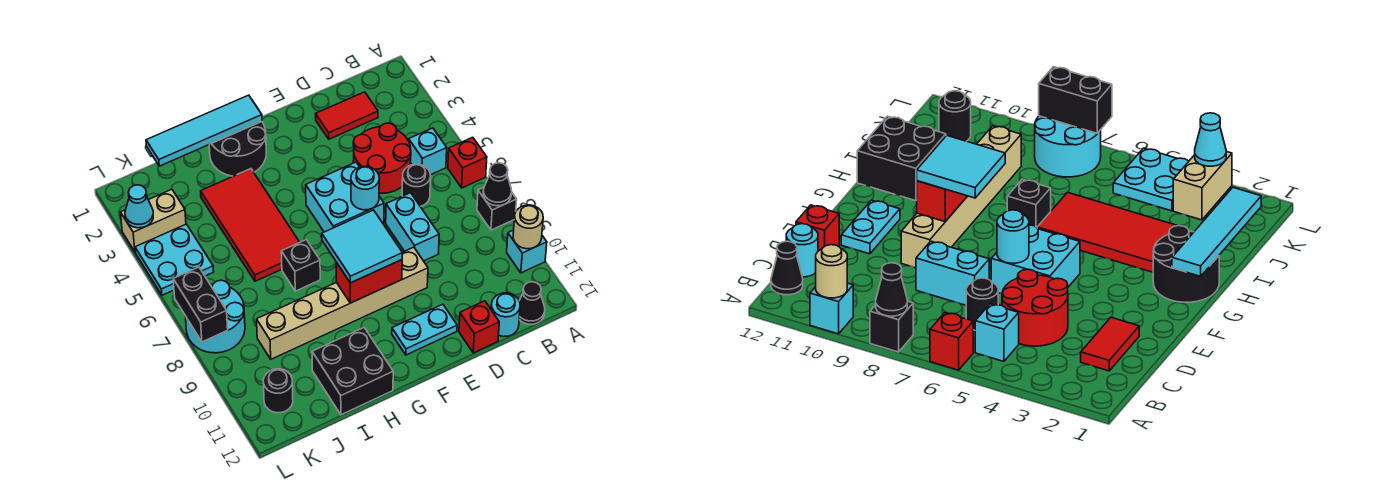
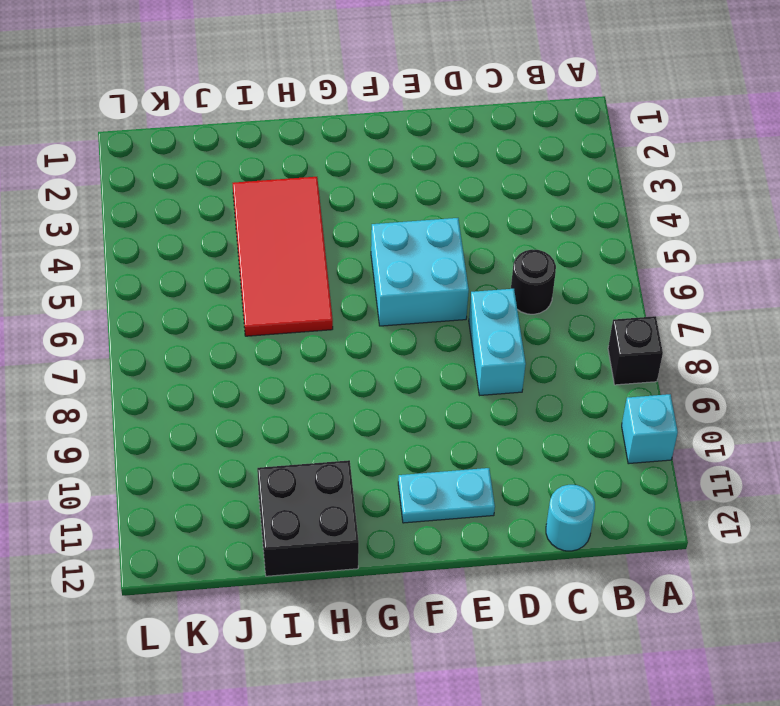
none -> red 1x1 brick [448,137,487,188]
none -> cyan 1x1 brick [409,128,447,175]
none -> black 1x1 cone [519,282,545,324]
none -> red 1x2 tile [316,92,378,139]

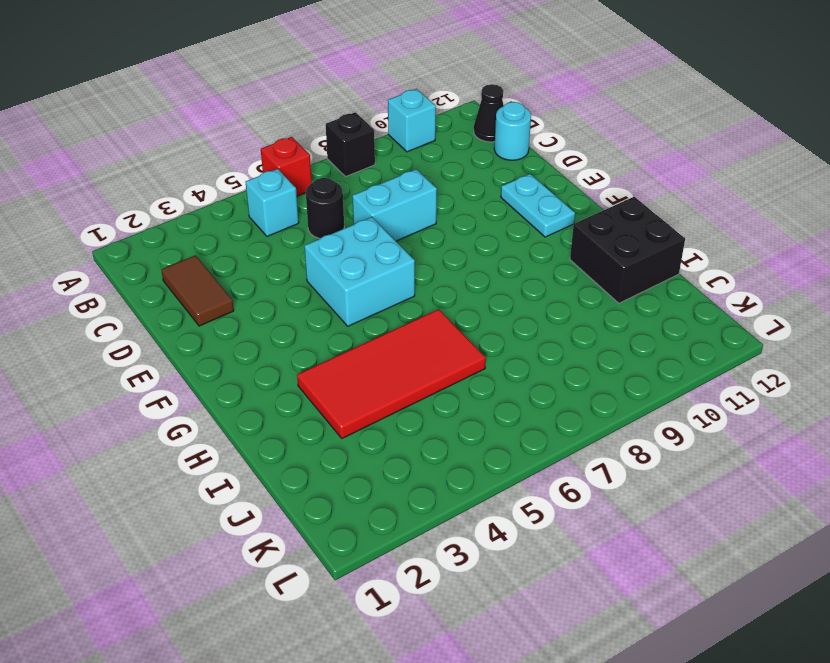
brown 1x2 tile [161,255,234,326] -> red 1x2 tile [316,92,378,139]
none -> red 2x2 round brick [353,123,411,193]
none -> red 1x1 brick [459,301,499,353]
none -> tan 1x6 brick [257,247,428,359]
none -> black 2x2 round brick [209,122,266,176]

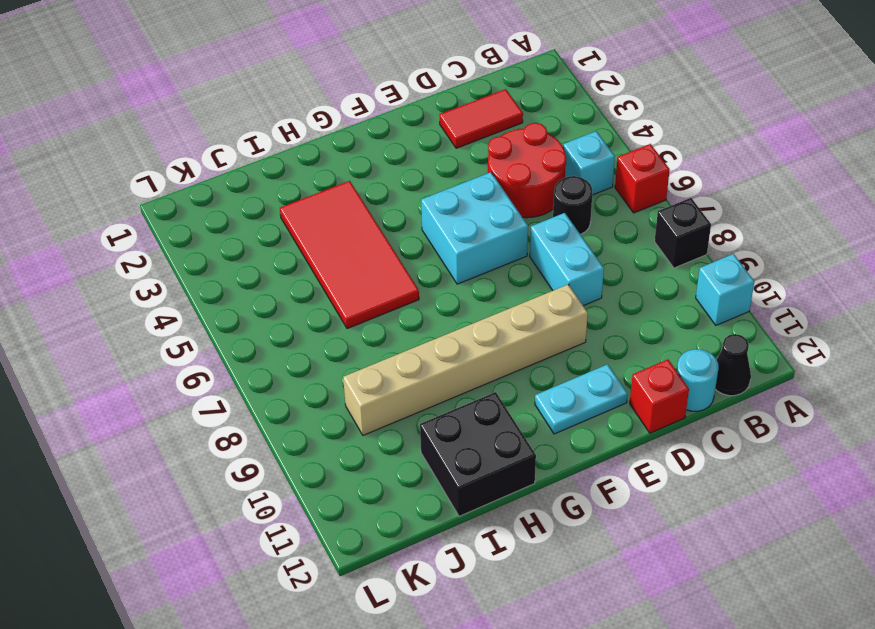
none -> black 2x2 round brick [209,122,266,176]
none -> black 1x1 brick [281,240,320,291]
none -> tan 1x2 brick [121,189,186,252]
none -> cyan 2x2 plate [135,224,214,295]

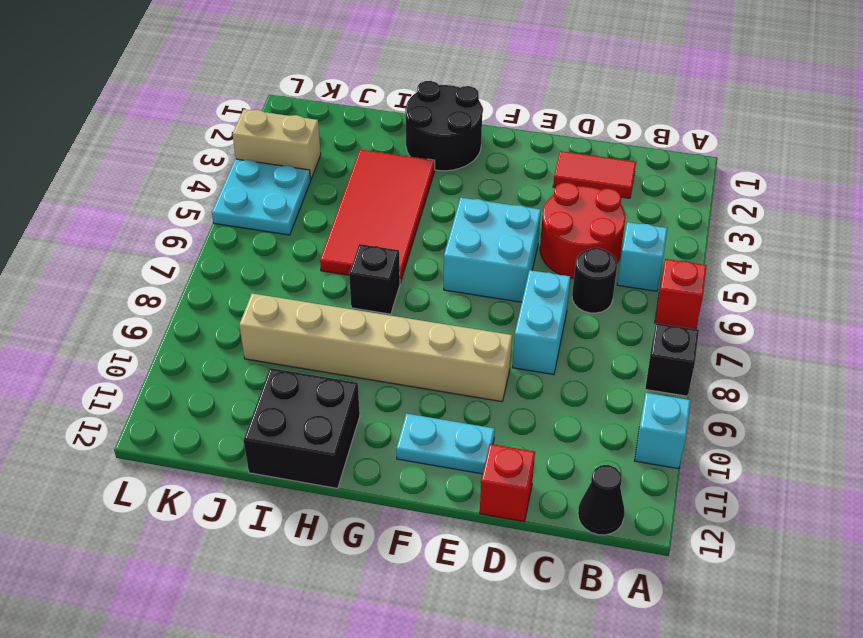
none -> cyan 1x1 round brick [491,293,520,337]
none -> cyan 2x2 round brick [185,280,245,353]
none -> black 1x1 round brick [263,369,293,413]
none -> black 1x1 cone [483,163,512,206]

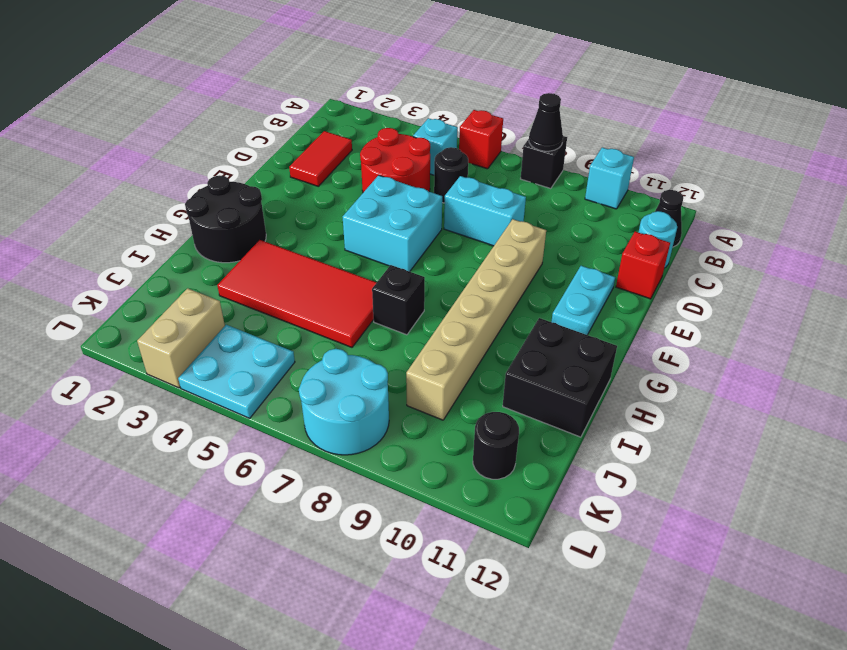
none -> tan 1x1 round brick [513,205,543,249]
none -> cyan 1x1 round brick [351,166,379,210]
none -> red 1x2 brick [336,260,402,303]
none -> cyan 1x4 tile [146,95,262,166]

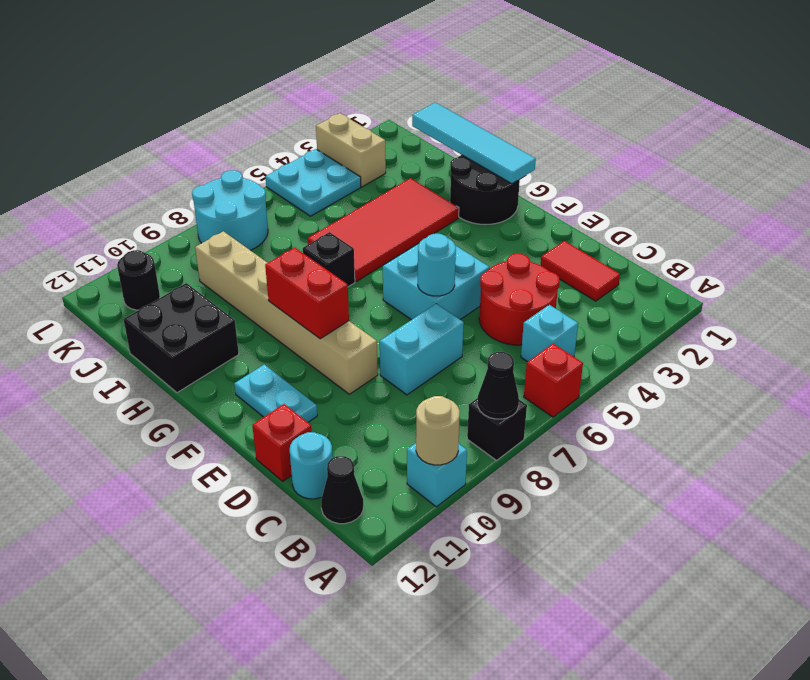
none -> black 1x1 round brick [402,164,431,206]
none -> cyan 1x1 cone [125,185,153,228]
none -> black 1x2 brick [173,267,228,342]
none -> cyan 2x2 tile [322,210,402,283]

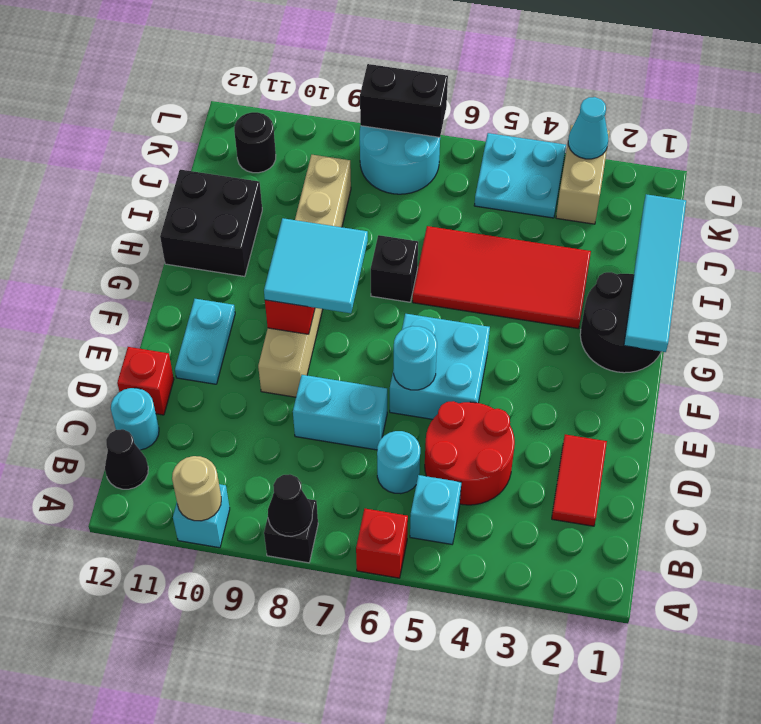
cyan 1x1 round brick [377,431,420,494] -> black 1x1 round brick [402,164,431,206]

